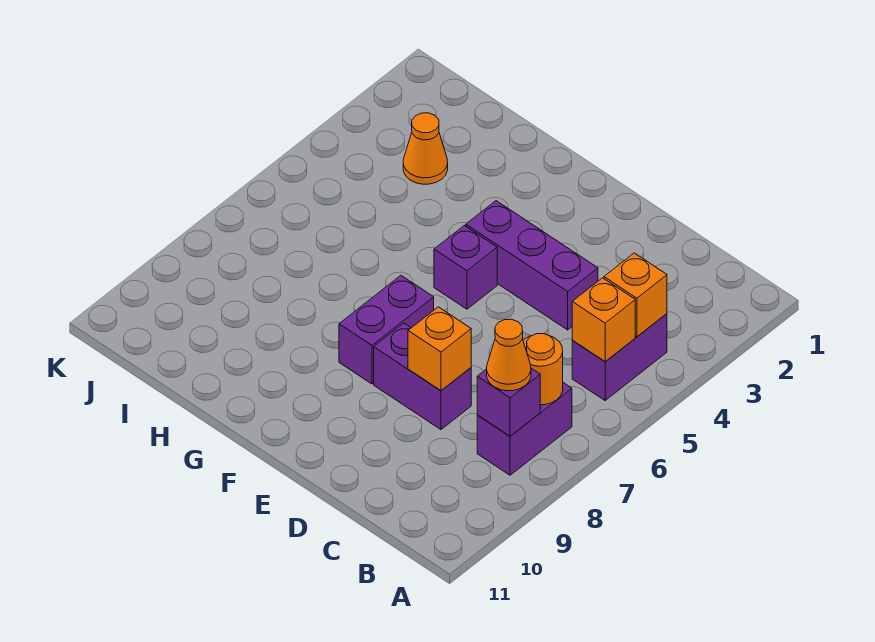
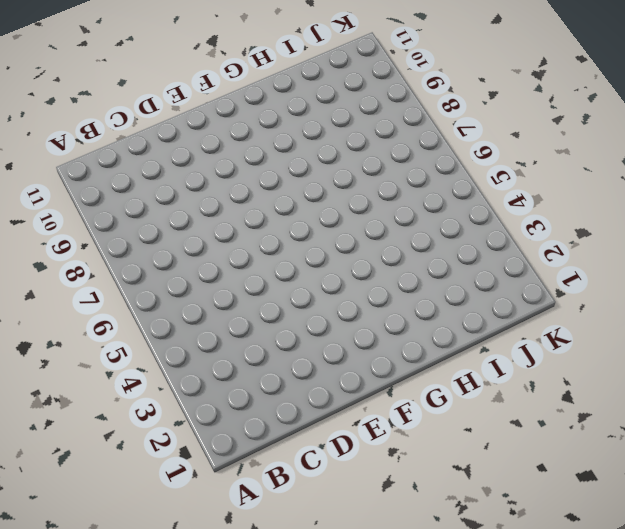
none -> purple 1x2 brick [572,314,667,400]
none -> purple 1x2 brick [477,383,572,475]
none -> purple 1x3 brick [466,201,598,330]

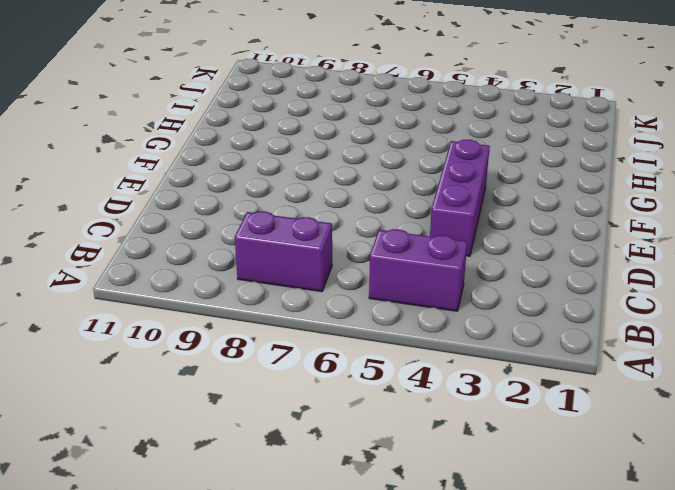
none -> purple 1x2 brick [374,323,471,429]
none -> purple 1x1 brick [434,226,497,309]
none -> purple 1x2 brick [339,276,434,384]

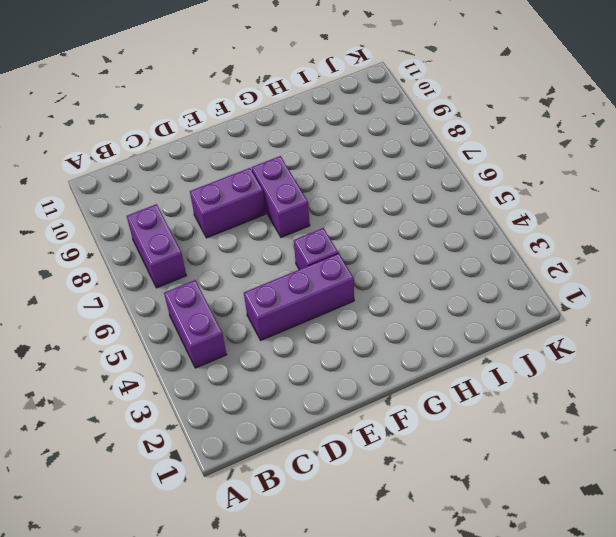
none -> orange 1x1 cone [403,113,448,184]
none -> orange 1x1 brick [604,253,667,337]
none -> orange 1x1 brick [572,278,635,362]

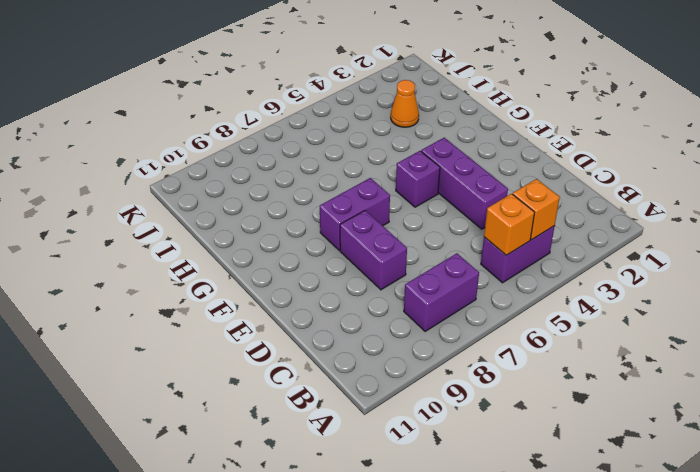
none -> orange 1x1 round brick [523,334,563,405]
none -> purple 1x1 brick [477,368,540,436]
none -> orange 1x1 brick [408,307,471,390]

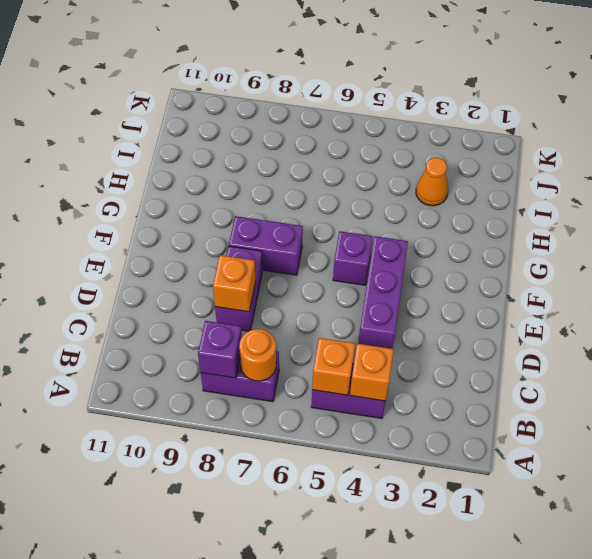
none -> orange 1x1 cone [487,319,531,391]

